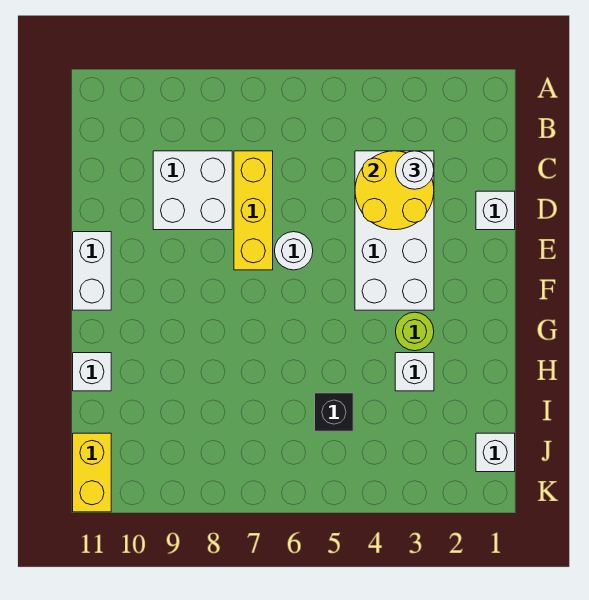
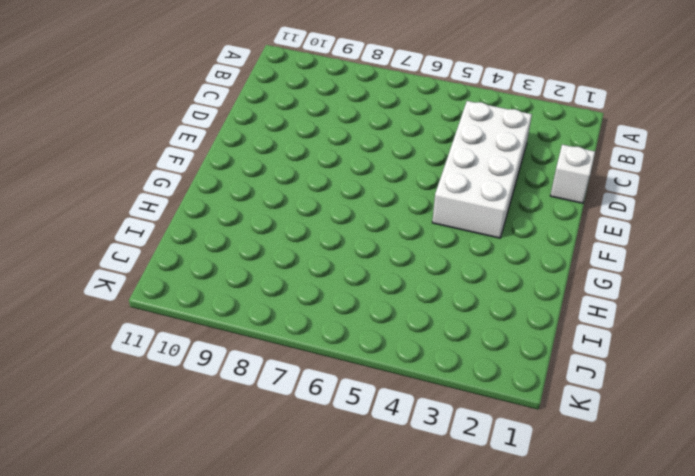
none -> yellow 1x3 brick [234,151,273,270]
none -> white 2x2 brick [153,151,232,230]
none -> white 1x1 round brick [275,232,313,270]

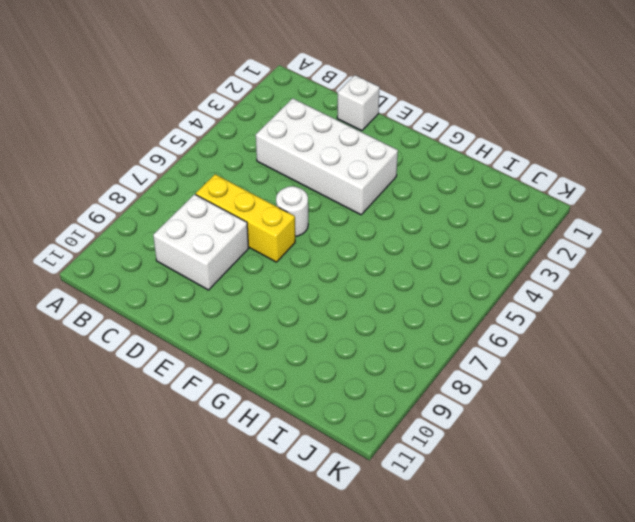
none -> white 1x2 brick [73,232,111,310]
none -> lime 1x1 round brick [396,312,434,351]
none -> white 1x1 brick [395,353,434,391]

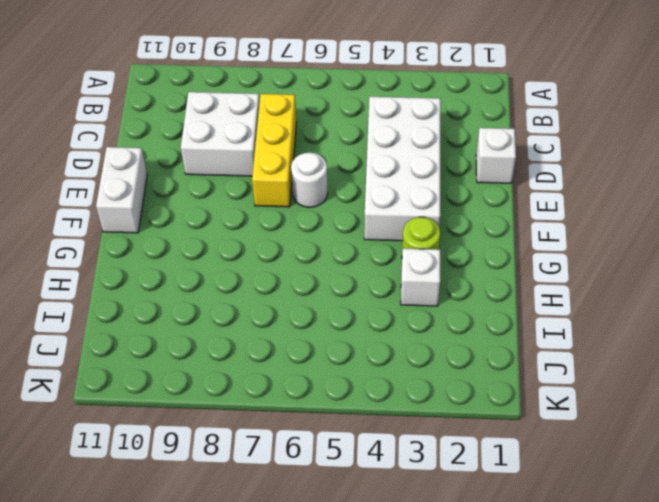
none -> white 1x1 brick [73,353,111,391]
none -> black 1x1 brick [315,393,353,431]
none -> white 1x1 brick [476,433,515,472]

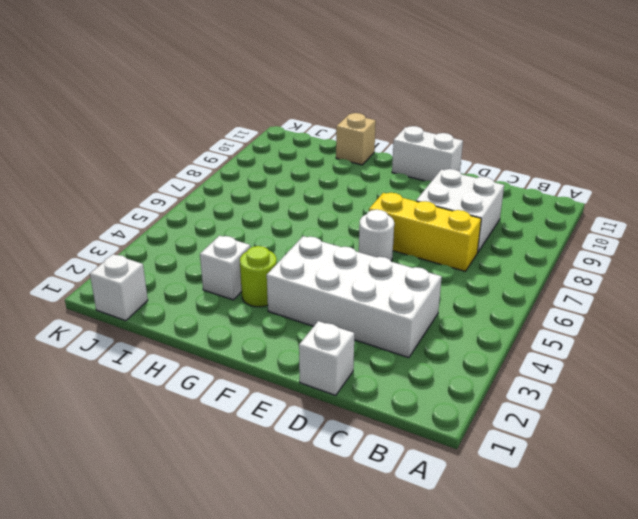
tan 1x1 brick [336,113,376,165] -> white 1x1 brick [73,353,111,391]
none -> black 1x1 brick [315,393,353,431]
none -> yellow 1x2 brick [73,433,111,512]
none -> yellow 2x2 round brick [355,151,434,230]

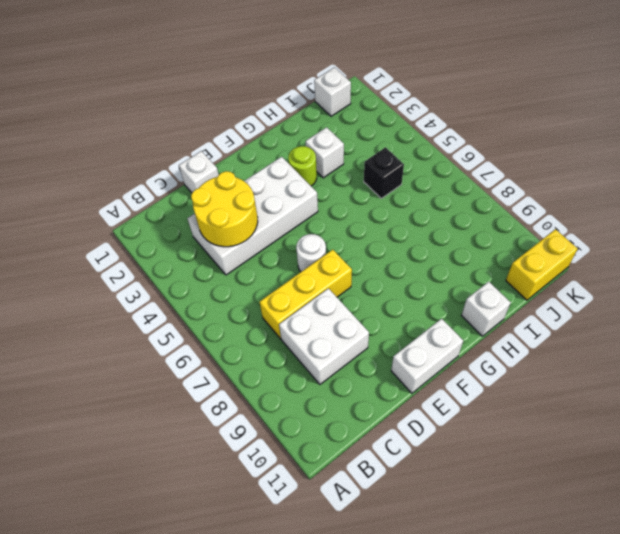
none -> white 1x1 round brick [396,151,434,189]

